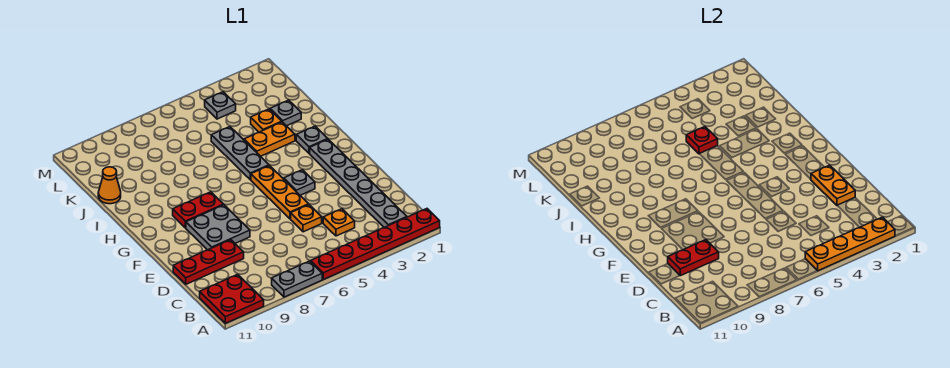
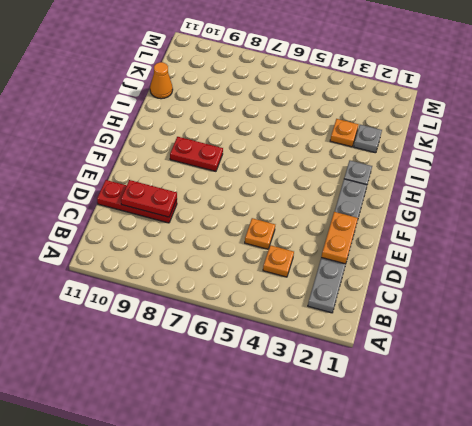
none -> red 1x6 plate [311,209,440,279]
none -> grey 1x2 plate [272,261,322,297]
none -> red 2x2 plate [200,274,264,323]

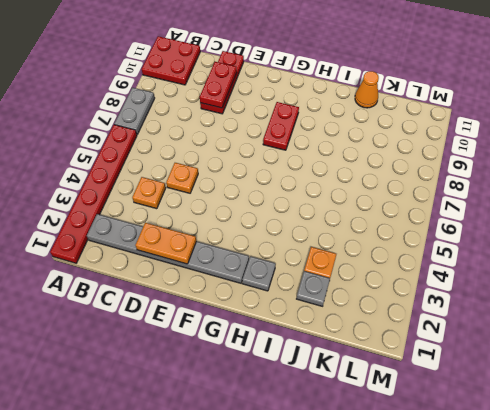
none -> orange 1x3 plate [251,166,309,219]
none -> grey 2x2 plate [186,205,250,250]
none -> grey 1x1 plate [284,170,315,195]

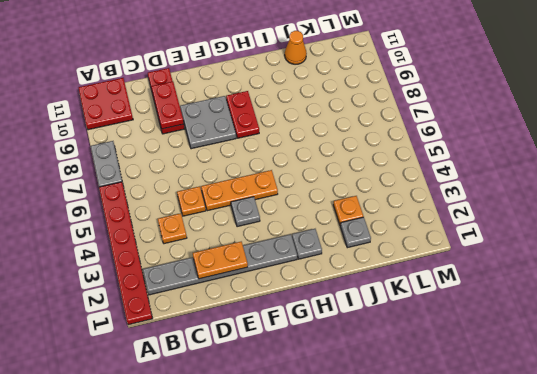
none -> grey 1x3 plate [211,127,269,180]
none -> orange 1x2 plate [244,122,295,156]
none -> grey 1x1 plate [205,92,236,119]

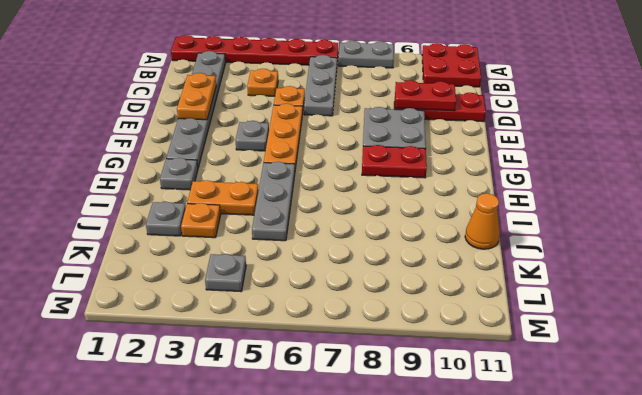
grey 1x3 plate [304,55,337,116] -> none
none -> orange 1x4 plate [805,217,895,271]
none -> red 1x1 plate [686,127,718,154]

